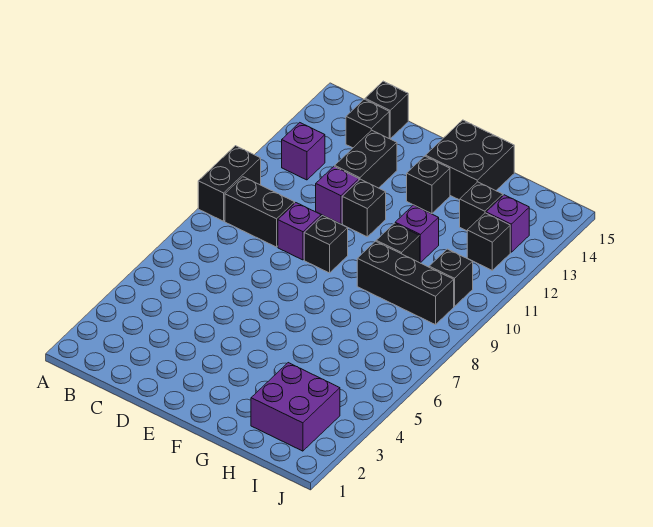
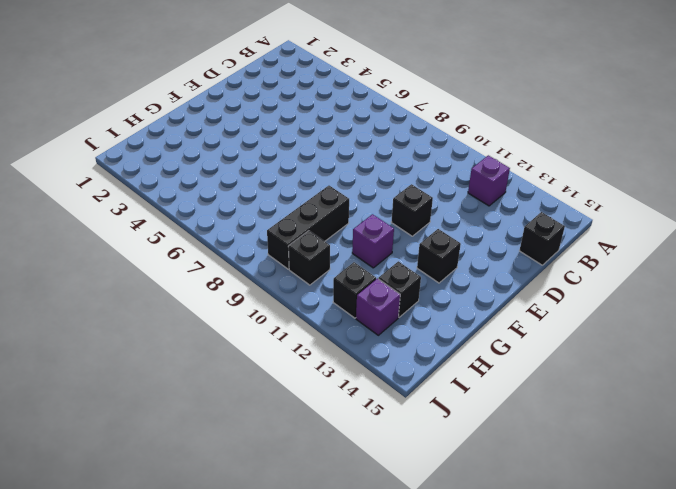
none -> black 1x2 brick [198,146,261,221]
none -> black 1x2 brick [225,177,295,247]
none -> black 1x1 brick [346,99,389,148]

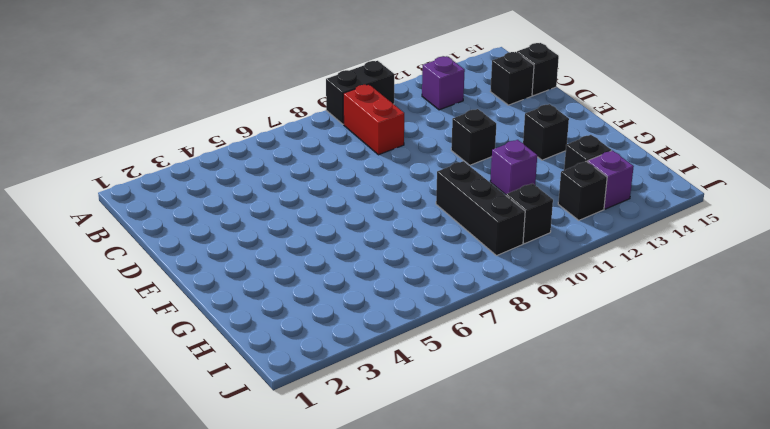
red 1x2 brick [343,84,404,155] -> black 1x2 brick [225,177,295,247]
none -> purple 1x1 brick [278,203,321,260]
none -> purple 1x1 brick [316,166,359,224]
none -> black 1x2 brick [335,130,397,188]

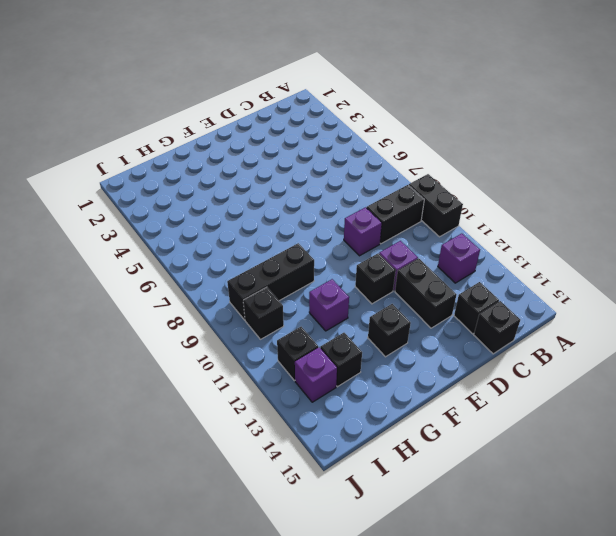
none -> black 1x1 brick [304,215,348,273]
none -> black 2x2 brick [426,120,514,200]
none -> black 1x1 brick [376,223,420,263]

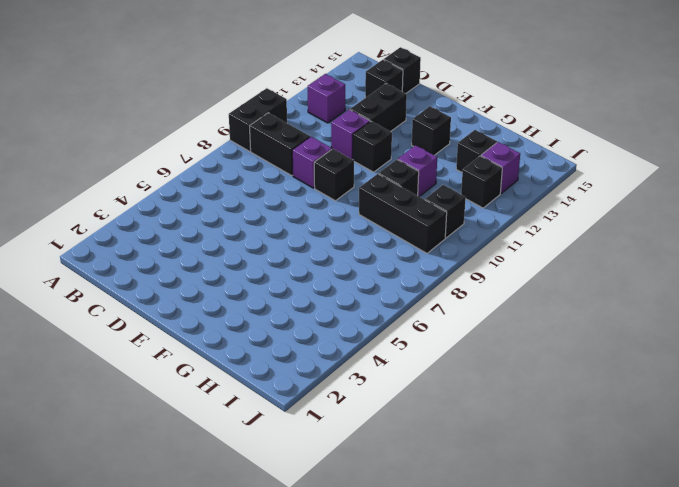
none -> black 2x2 brick [426,120,514,200]
none -> purple 2x2 brick [251,363,340,451]

